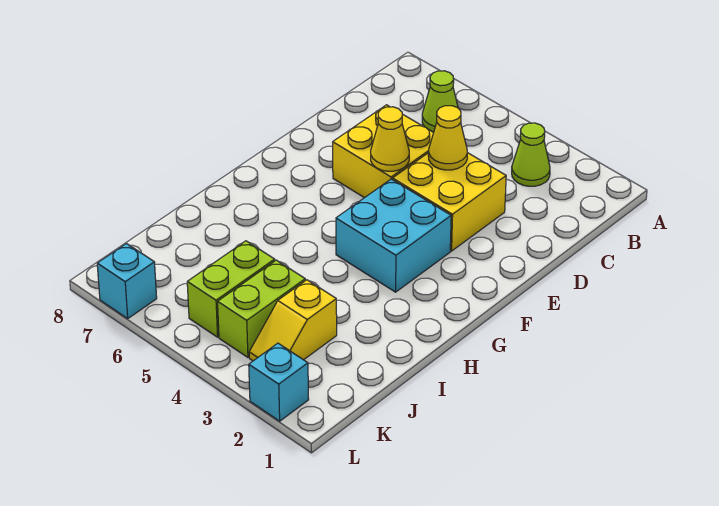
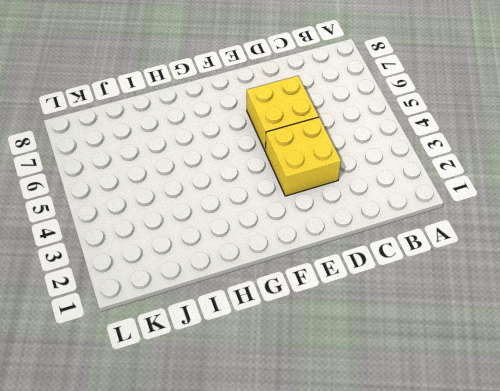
none -> lime 1x1 cone [512,123,550,186]
none -> lime 1x1 cone [422,71,458,132]
none -> cyan 2x2 brick [336,179,451,292]

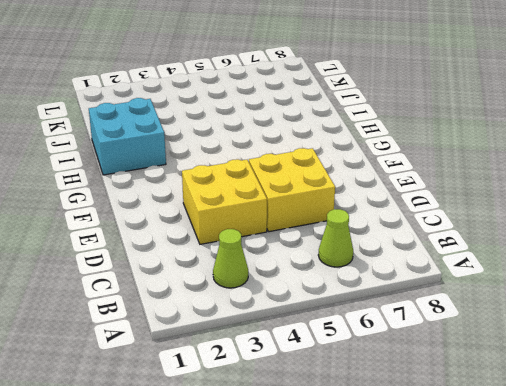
cyan 2x2 brick [89,98,166,175] -> cyan 2x2 brick moved to [336,179,451,292]
none -> yellow 1x2 slope [249,280,337,361]
none -> lime 1x2 brick [218,260,305,357]
none -> lime 1x2 brick [187,241,275,337]

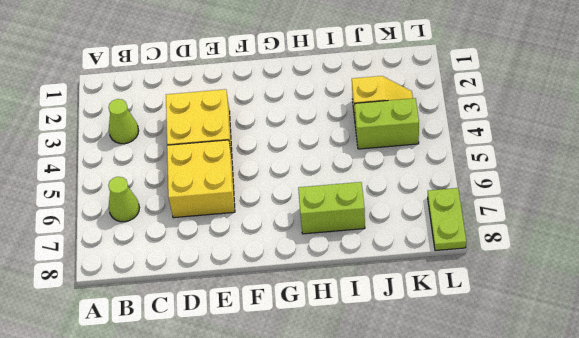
lime 1x2 brick [298,182,365,234] -> lime 1x2 brick moved to [187,241,275,337]
lime 1x2 plate [428,188,466,251] -> cyan 1x1 brick [97,244,157,318]
none -> cyan 2x2 brick [336,179,451,292]
none -> cyan 1x1 brick [249,343,309,421]
none -> yellow 1x1 cone [428,106,467,170]

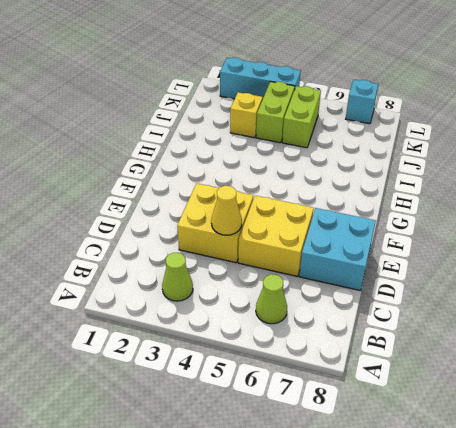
cyan 2x2 brick [299,208,376,291] -> cyan 2x2 brick moved to [336,179,451,292]
cyan 1x3 brick [220,58,301,99] -> cyan 1x1 brick [249,343,309,421]
none -> yellow 1x1 cone [371,107,409,171]

